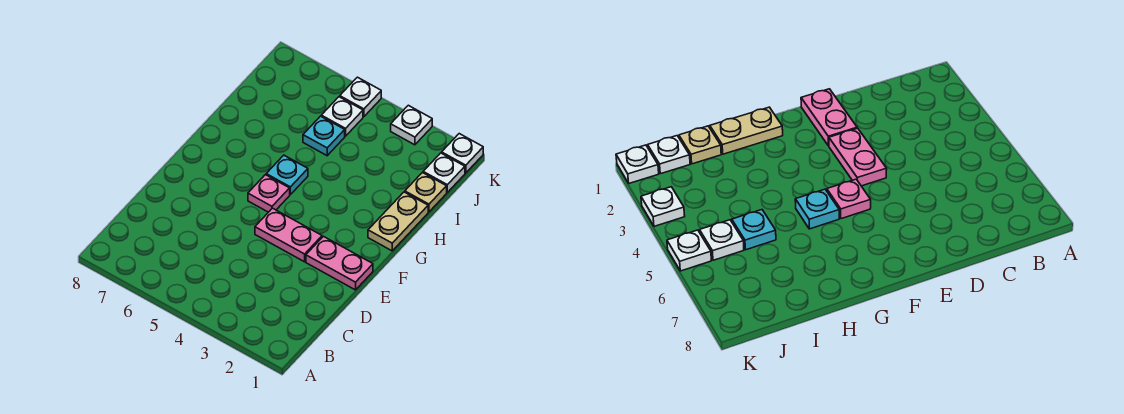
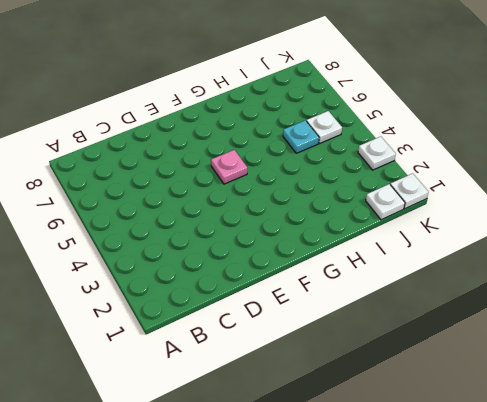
none -> pink 1x2 plate [306,236,373,290]
none -> pink 1x2 plate [255,208,322,262]
none -> tan 1x2 plate [368,192,428,251]

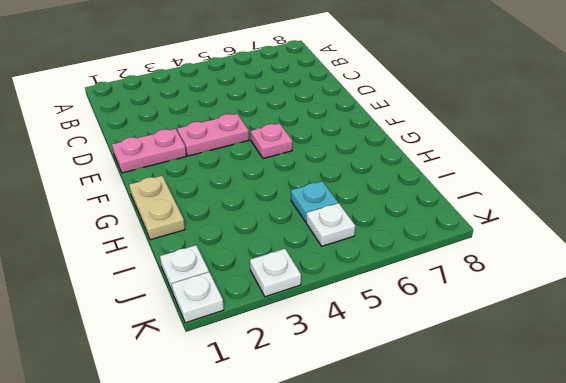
none -> cyan 1x1 plate [266,155,308,194]
none -> tan 1x1 plate [405,173,447,212]
none -> white 1x1 plate [340,77,381,117]

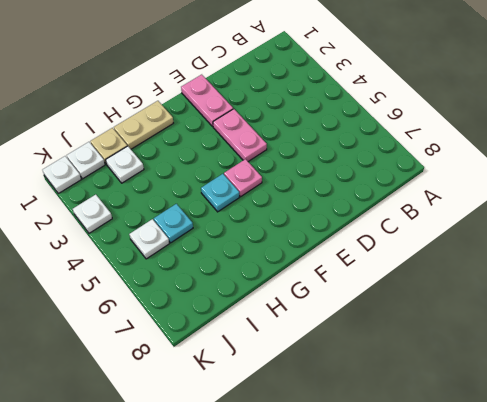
white 1x1 plate [106,146,144,183] -> white 1x1 plate moved to [340,77,381,117]

